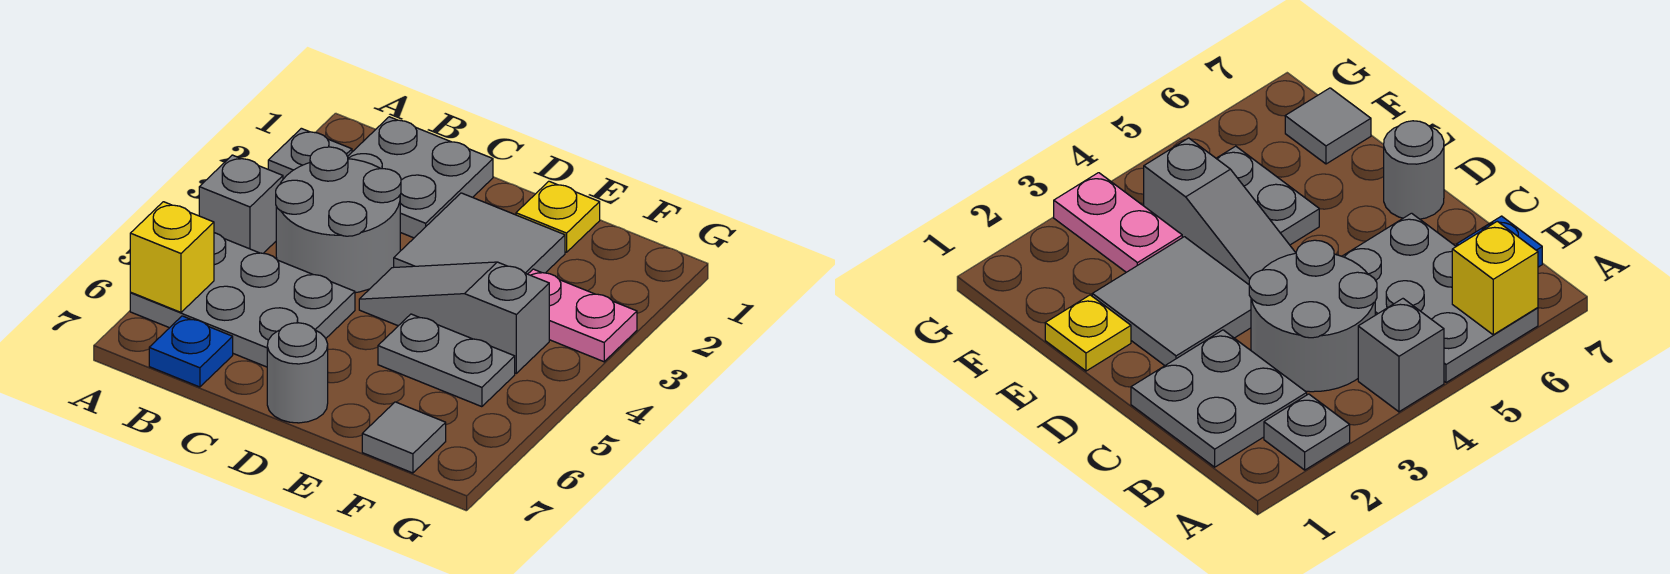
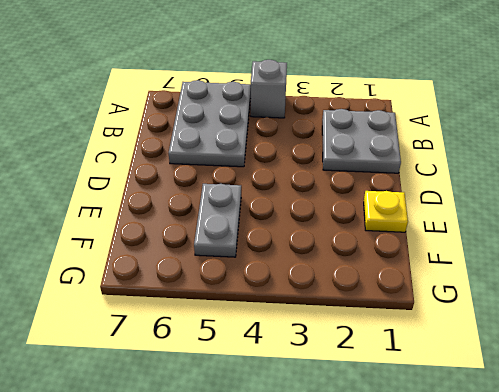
none -> grey 1x1 plate [268,128,352,179]
none -> grey 2x2 round brick [276,147,401,293]
none -> blue 1x1 plate [149,316,233,387]

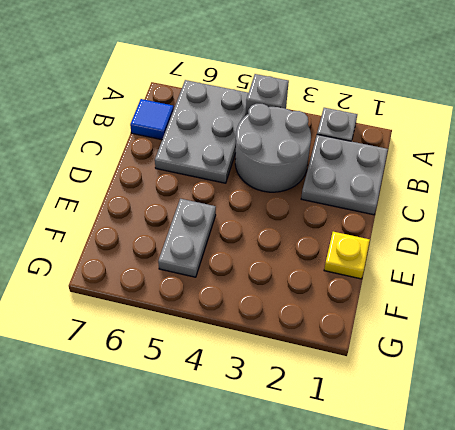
blue 1x1 tile [130,99,174,140] -> blue 1x1 plate [149,316,233,387]
none -> grey 2x2 tile [394,193,565,274]
none -> grey 1x3 slope [359,262,549,373]
none -> grey 1x1 round brick [267,323,328,423]

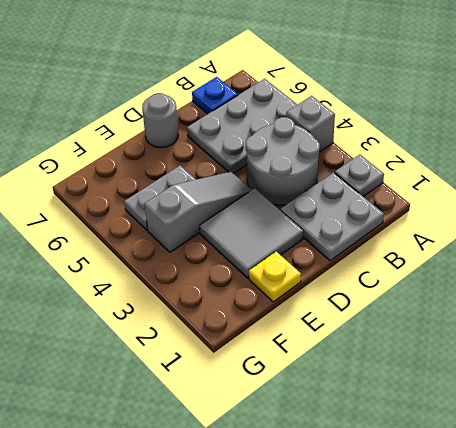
none -> pink 1x2 plate [528,269,637,362]
none -> grey 1x1 tile [362,402,446,473]
none -> yellow 1x1 brick [130,202,214,312]

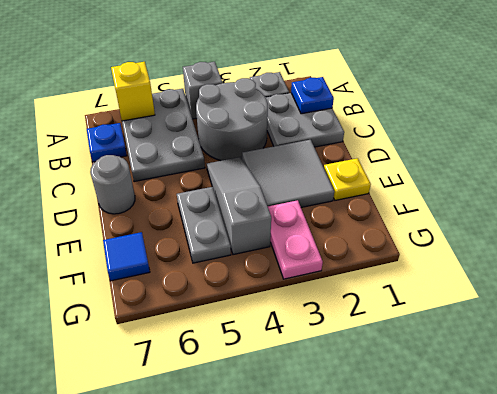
blue 1x1 plate [291,77,334,114] -> none
blue 1x1 tile [103,232,150,281] -> grey 1x1 tile [362,402,446,473]

